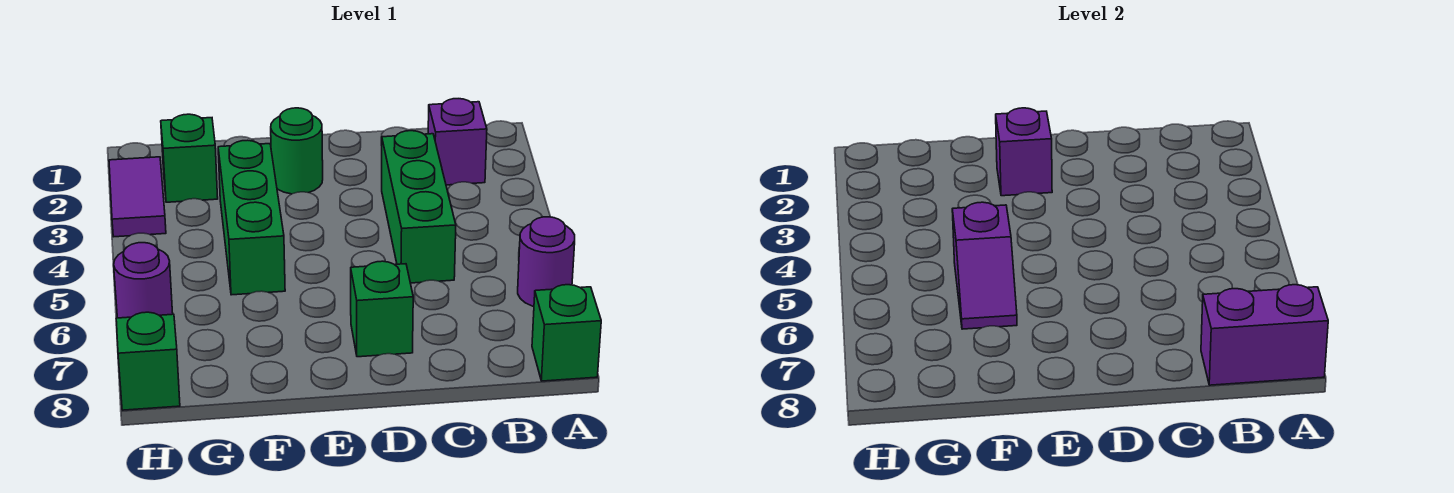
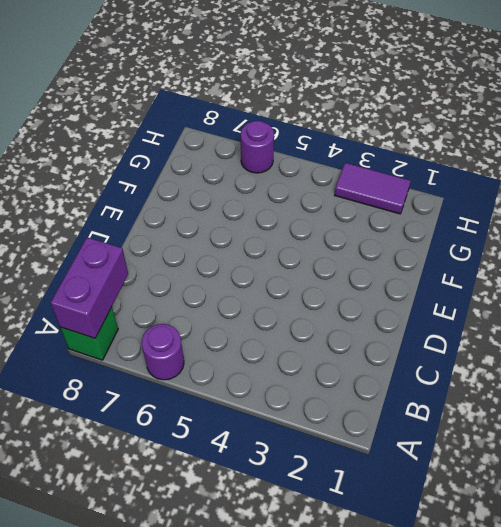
none -> purple 1x1 brick [428,99,487,185]
none -> green 1x3 brick [382,131,456,283]
none -> green 1x1 brick [351,261,413,357]

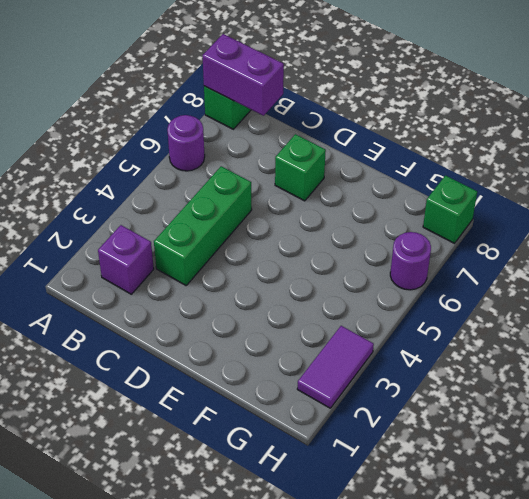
none -> green 1x1 round brick [271,108,323,194]
none -> green 1x3 brick [218,140,285,295]
none -> green 1x1 brick [161,114,218,202]

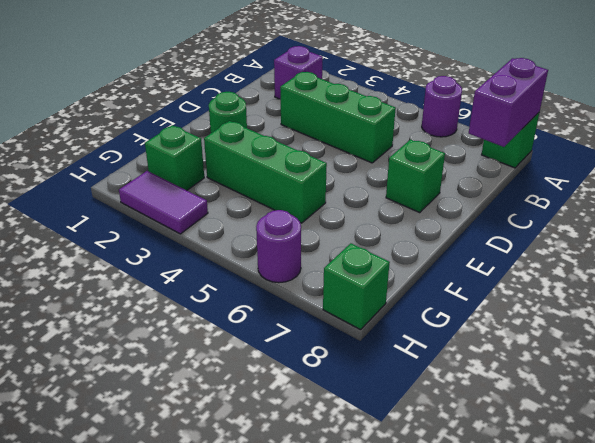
none -> purple 1x1 brick [996,108,1052,196]
none -> purple 1x2 slope [952,202,1017,329]

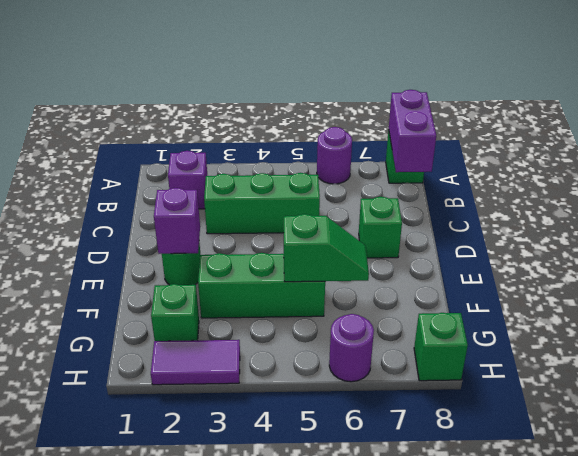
green 1x2 slope [284,214,369,282] -> purple 1x2 slope [952,202,1017,329]

